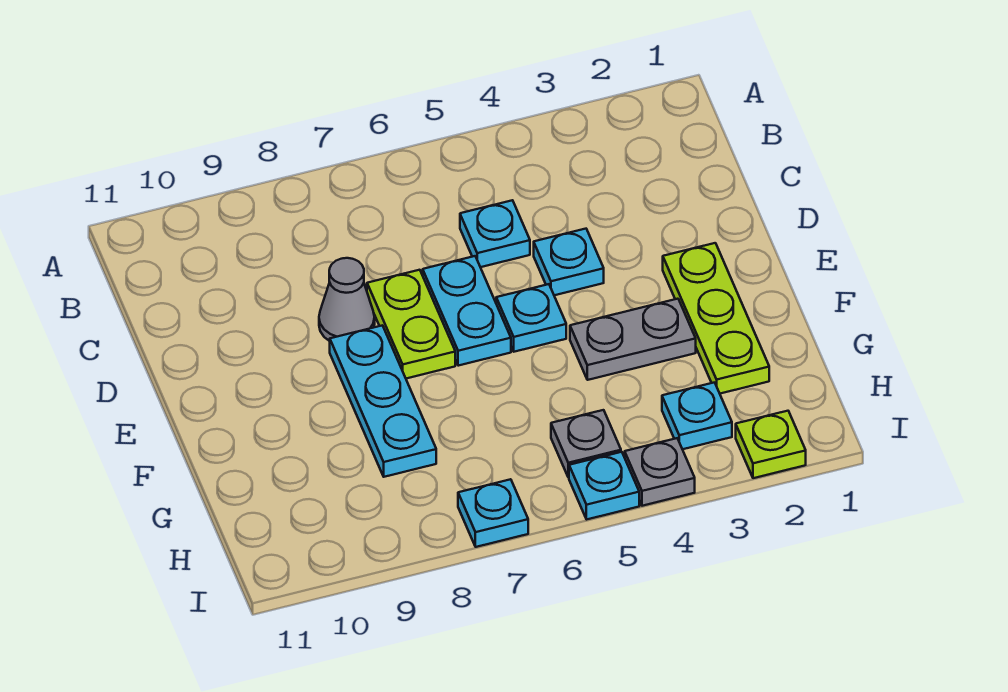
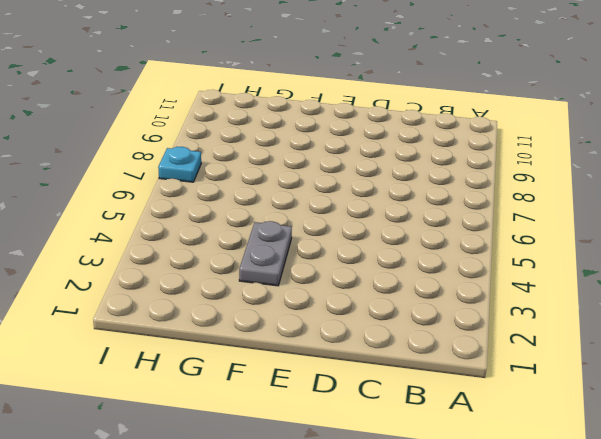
none -> cyan 1x1 plate [460,200,530,267]
none -> cyan 1x1 plate [534,229,604,295]
none -> cyan 1x2 plate [423,256,511,366]

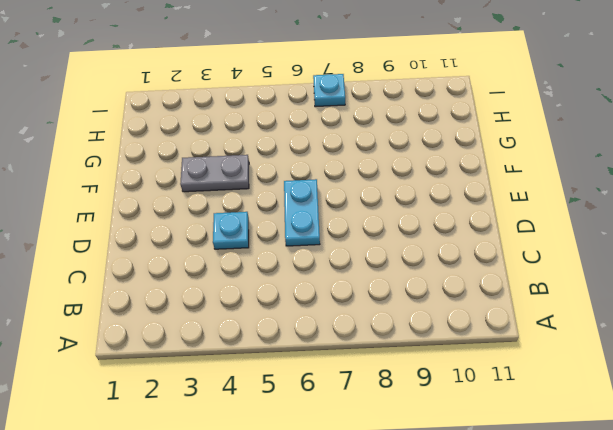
none -> cyan 1x1 plate [460,200,530,267]
none -> lime 1x2 plate [367,270,455,378]
none -> grey 1x1 cone [319,258,375,341]

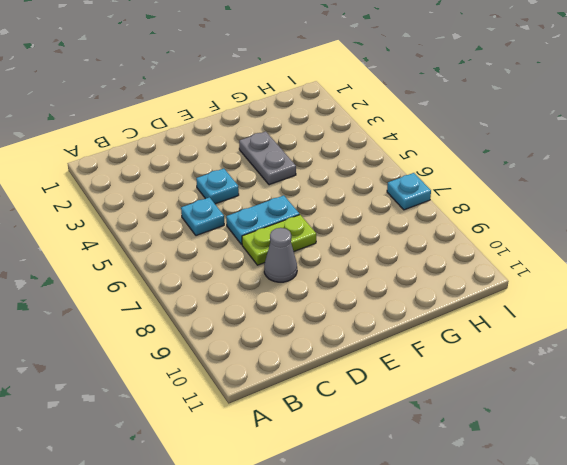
none -> lime 1x3 plate [663,243,769,394]
none -> cyan 1x1 plate [496,284,566,352]
none -> cyan 1x3 plate [330,325,436,477]

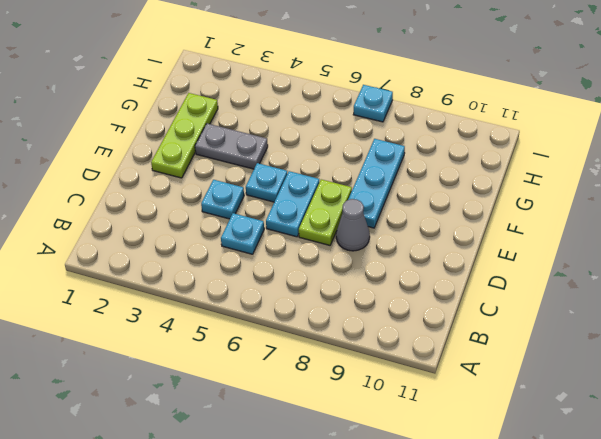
none -> cyan 1x1 plate [662,383,732,449]
none -> grey 1x1 plate [551,410,621,478]
none -> lime 1x1 plate [736,411,806,478]

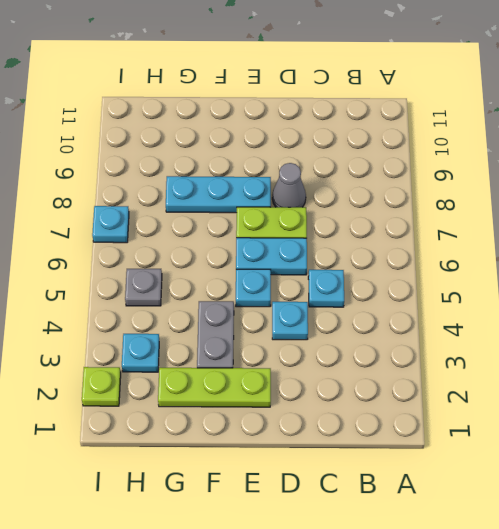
none -> grey 1x1 plate [625,438,695,506]
none -> cyan 1x1 plate [569,452,639,519]

